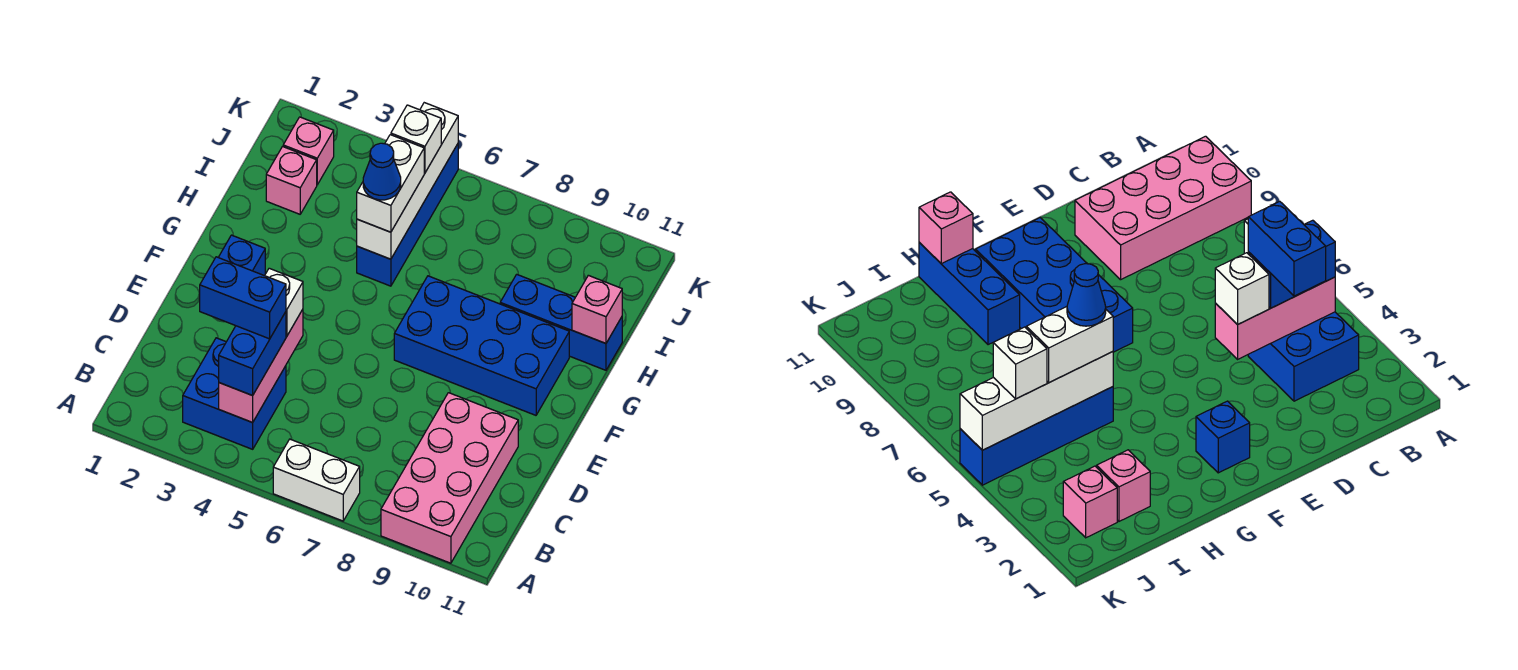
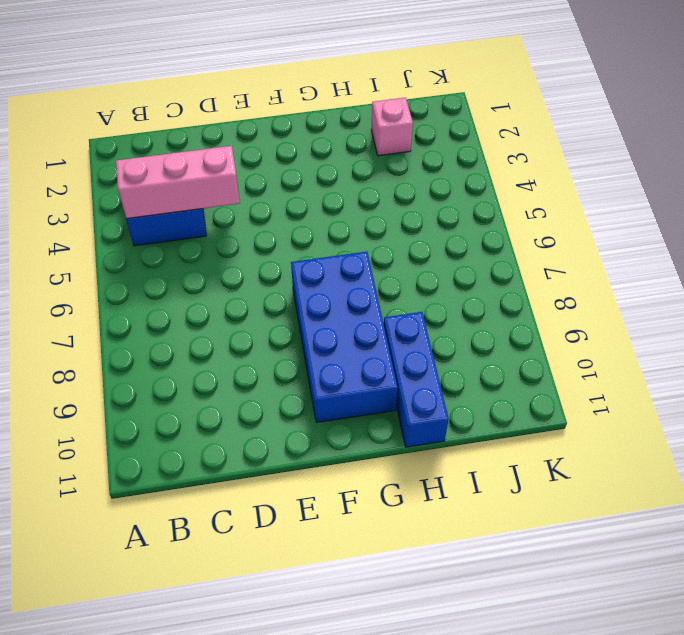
none -> white 1x2 brick [273,439,360,521]
none -> pink 2x4 brick [381,393,518,563]
none -> blue 1x1 brick [218,235,265,276]

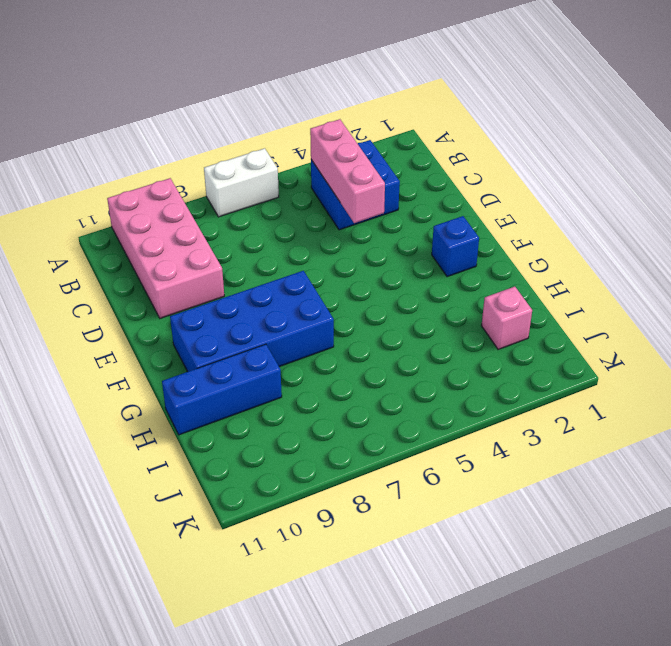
none -> blue 1x4 brick [357,144,458,286]
none -> pink 1x1 brick [283,117,334,185]
none -> white 1x4 brick [357,103,458,259]

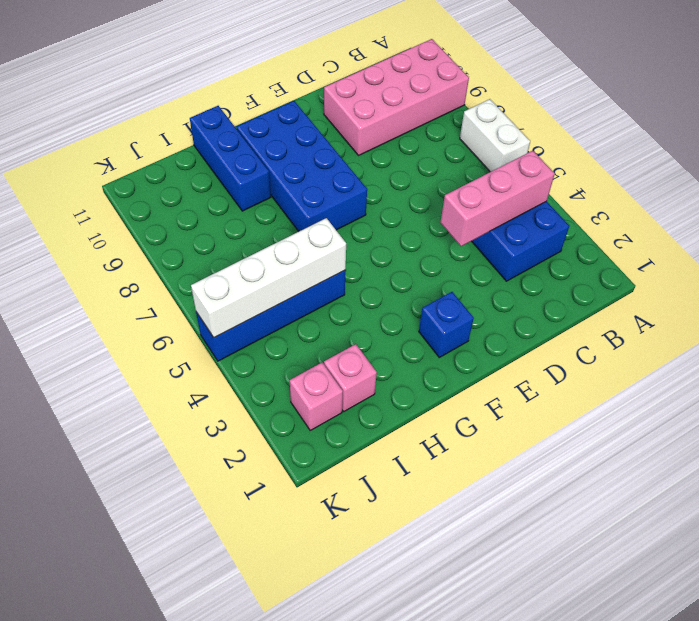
none -> pink 1x1 brick [572,275,622,343]
none -> blue 1x2 brick [219,312,286,395]
none -> white 1x1 brick [265,268,303,336]

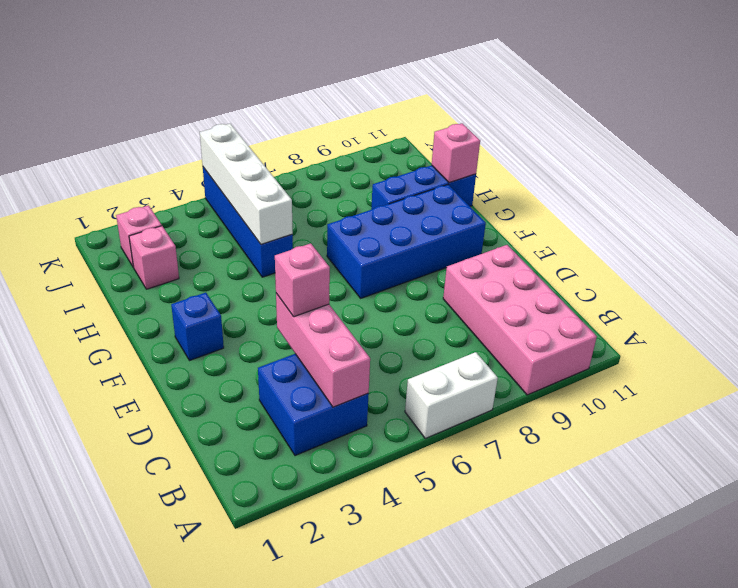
pink 1x1 brick [275,243,330,317] -> white 1x1 brick [265,268,303,336]
none -> blue 1x2 brick [219,312,286,395]
none -> white 1x2 brick [357,135,424,232]
none -> white 1x1 brick [391,105,441,173]

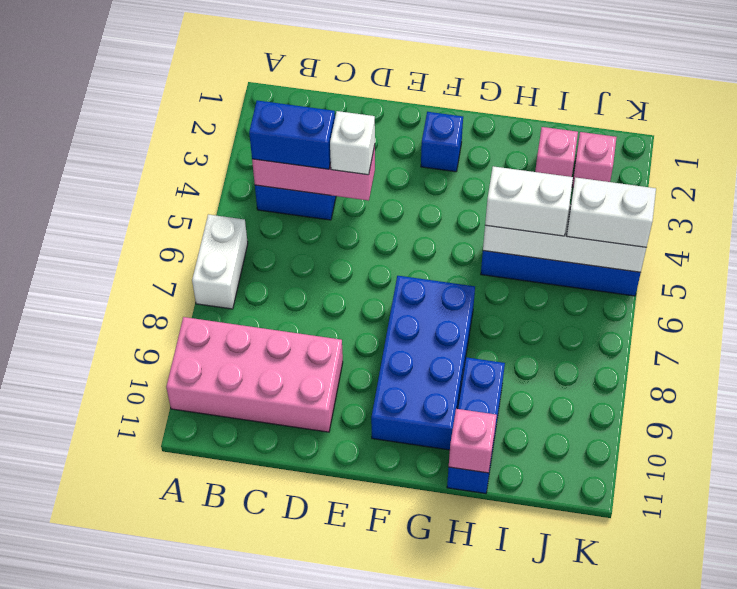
white 1x2 brick [567,177,656,247] -> white 1x1 brick [391,105,441,173]
none -> blue 1x2 brick [200,257,286,339]
none -> blue 1x1 cone [363,143,401,200]

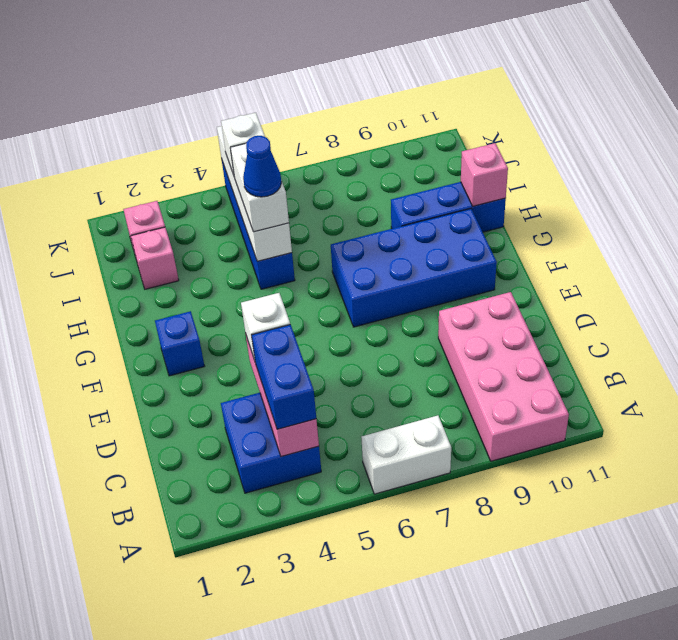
none -> blue 1x2 brick [200,257,286,339]

